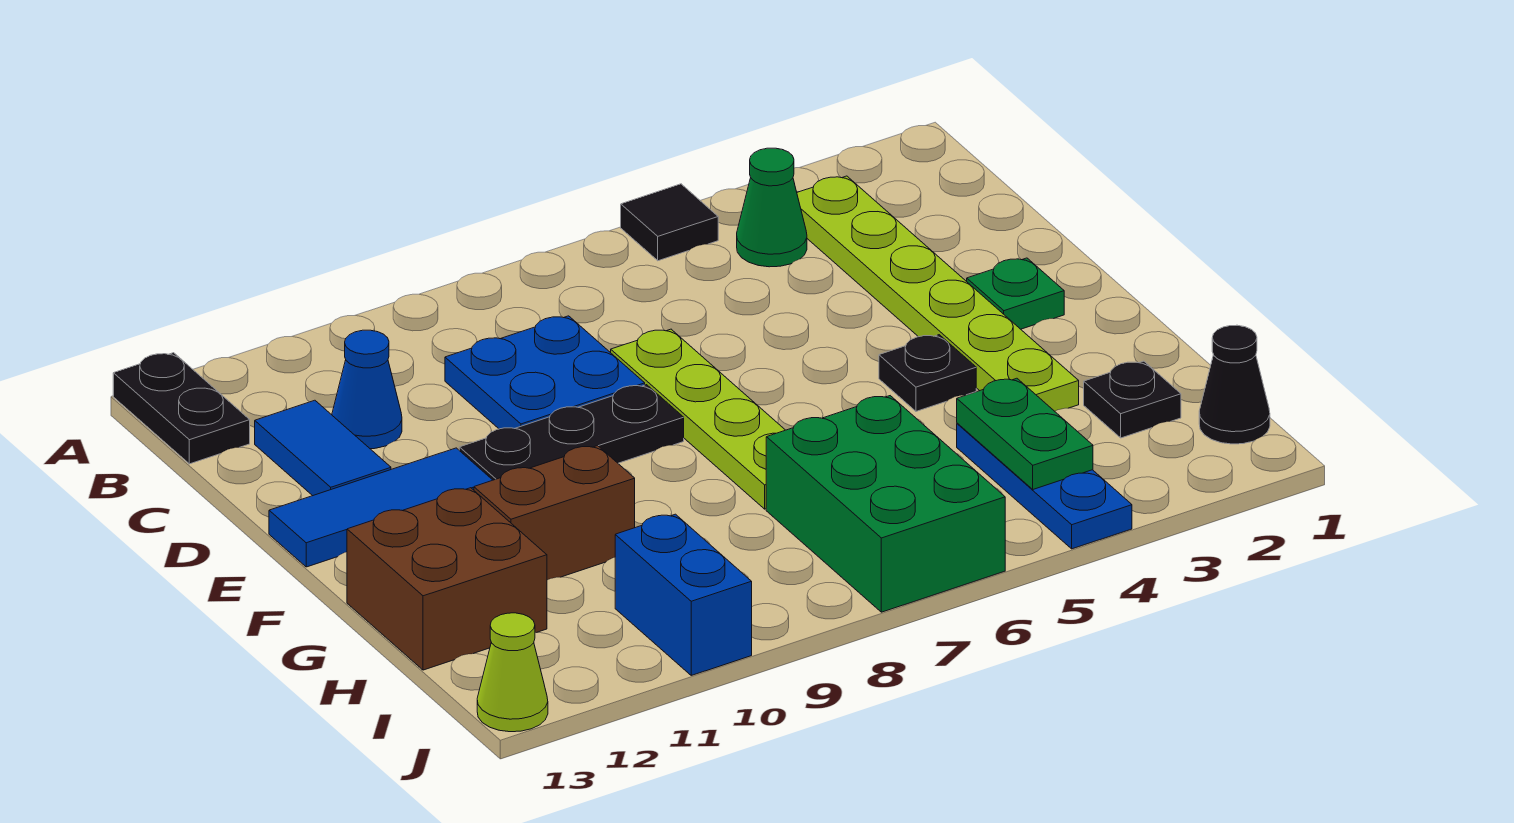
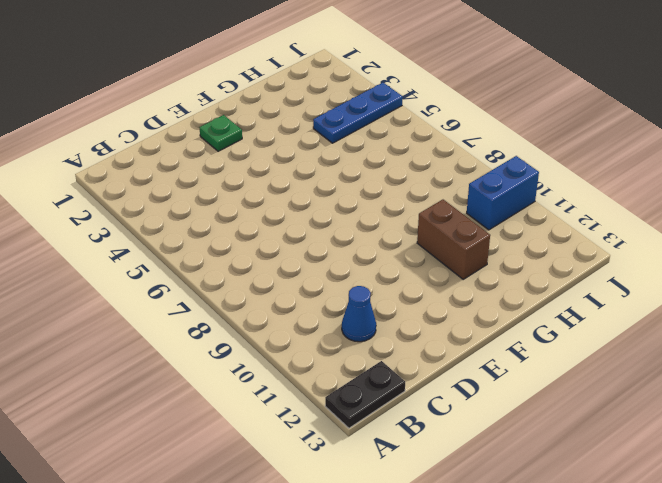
none -> black 1x1 tile [621,184,718,261]
none -> lime 1x6 plate [797,176,1079,411]
none -> green 1x1 cone [737,148,807,267]

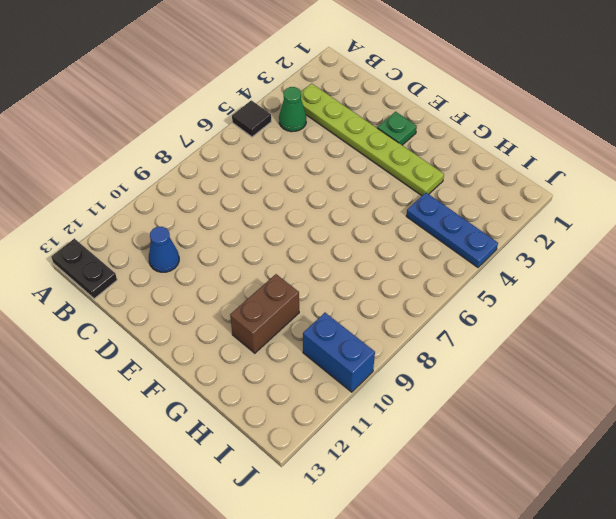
none -> blue 2x2 plate [445,316,645,429]
none -> blue 1x2 tile [255,400,391,496]
none -> lime 1x4 plate [611,329,785,509]

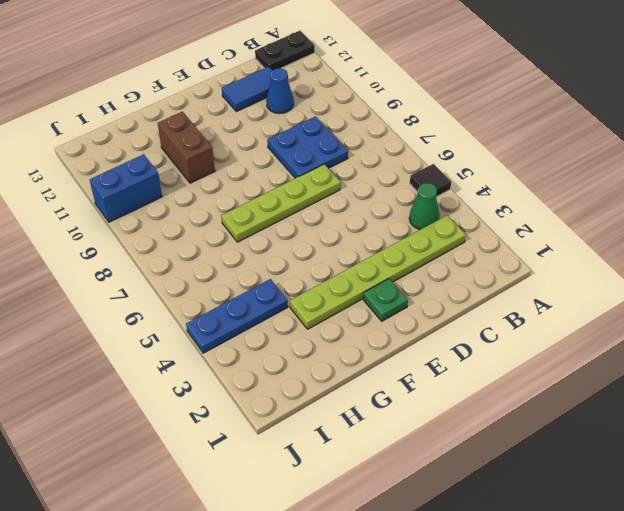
none -> black 1x3 plate [459,385,684,480]
none -> blue 1x3 tile [269,448,492,567]
none -> black 1x1 plate [879,335,976,411]

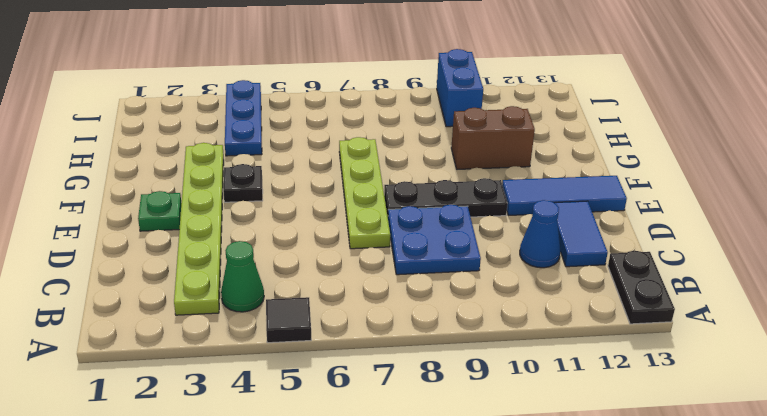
none -> brown 2x2 brick [347,488,547,670]
none -> black 1x1 plate [1084,361,1181,438]
none -> green 2x3 brick [766,396,1005,612]

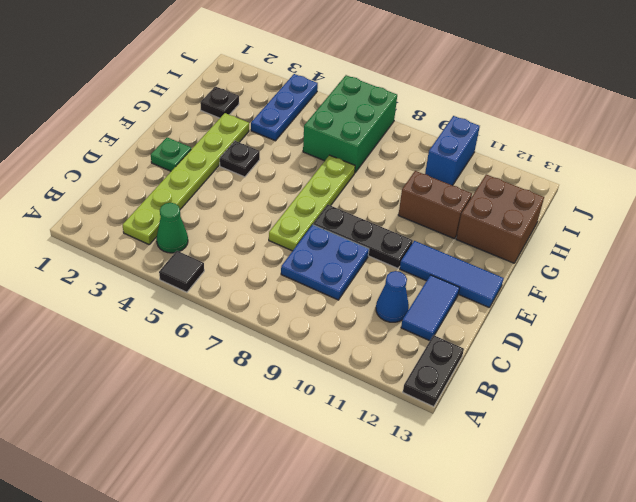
none -> black 1x1 cone [1199,325,1270,444]
none -> lime 1x1 cone [477,613,548,732]
none -> green 1x2 plate [957,378,1093,489]

